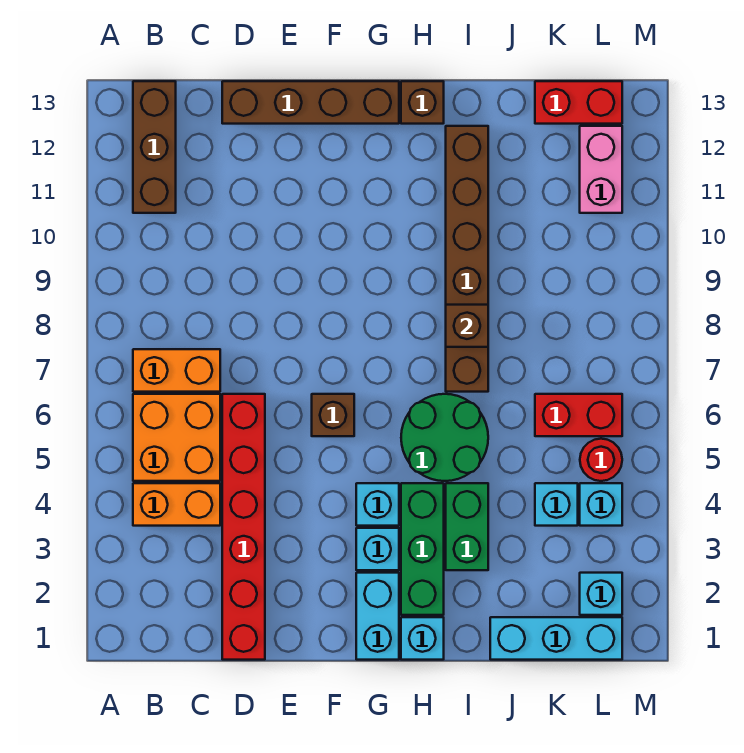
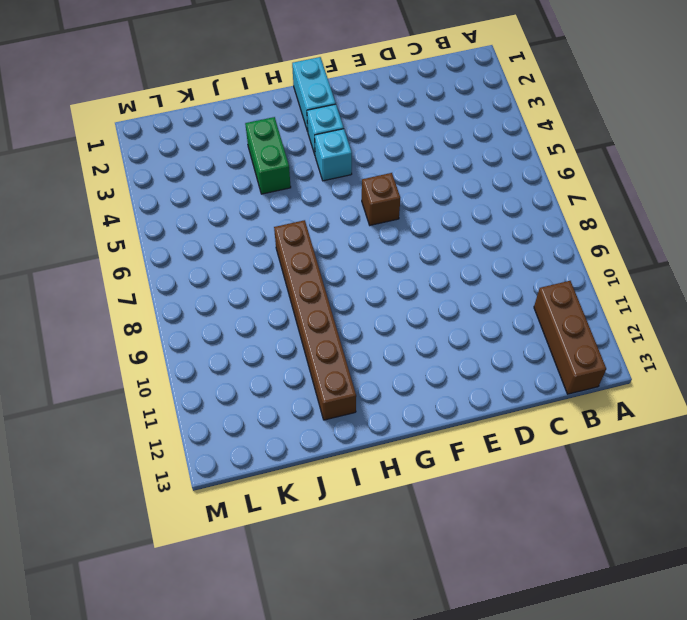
none -> orange 1x2 brick [133,483,220,526]
none -> orange 2x2 brick [133,394,220,481]
none -> orange 1x2 brick [133,349,220,392]

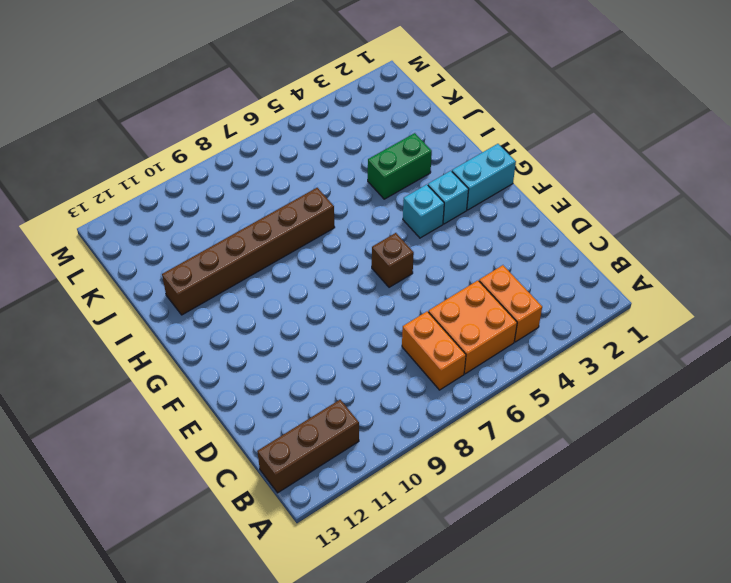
none -> red 1x6 brick [222,394,265,660]
none -> brown 1x4 brick [222,81,399,124]
none -> cyan 1x1 brick [401,617,444,660]

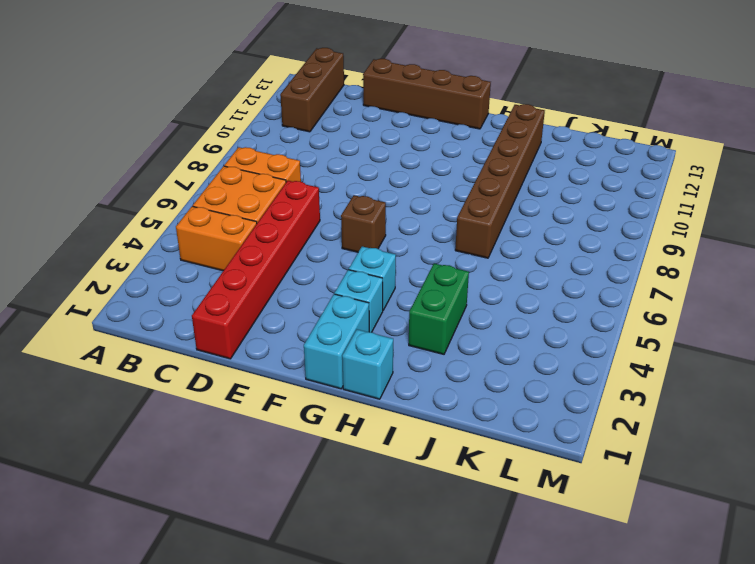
none -> green 1x3 brick [401,483,444,615]
none -> green 2x2 round brick [401,394,488,481]
none -> brown 1x1 brick [401,81,444,124]

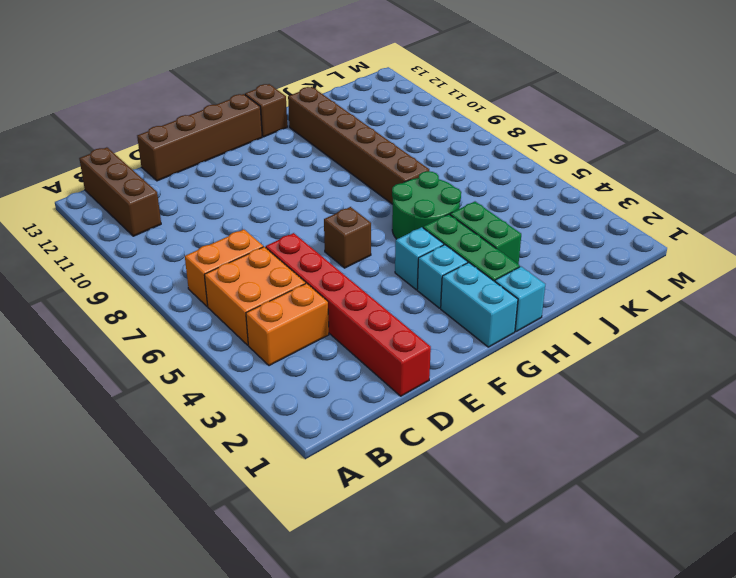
none -> cyan 1x3 brick [490,617,622,660]
none -> cyan 1x1 brick [535,483,578,526]
none -> red 1x2 brick [535,394,622,436]

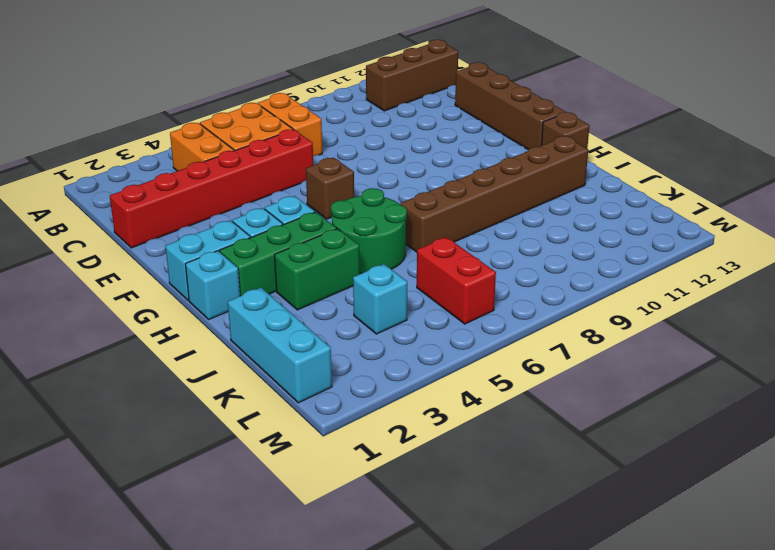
none -> red 1x2 brick [535,81,622,124]
none -> cyan 1x1 brick [580,573,622,615]
none -> cyan 1x1 brick [580,483,622,526]

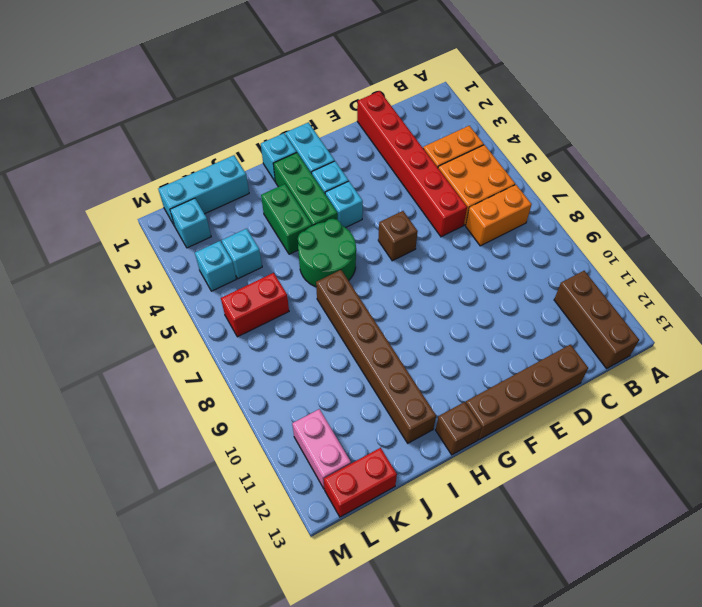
none -> red 1x1 round brick [580,439,622,481]
none -> brown 1x1 brick [446,305,488,347]

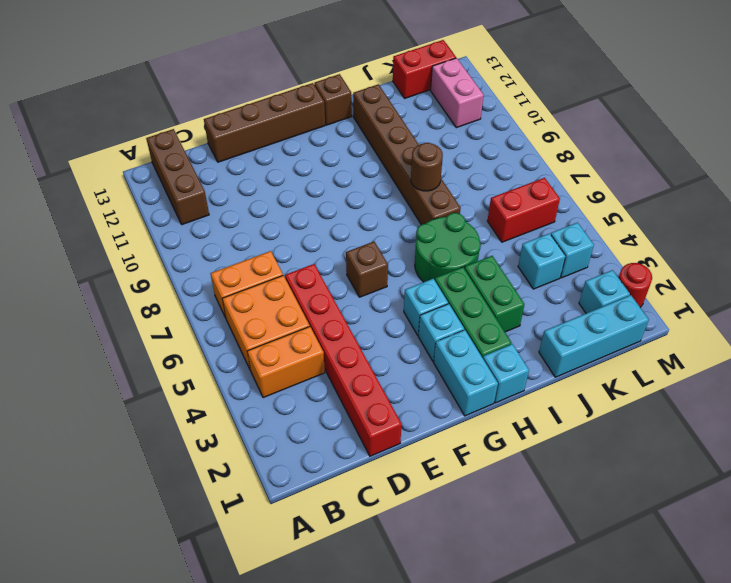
brown 1x1 round brick [411,143,443,191] -> brown 1x1 brick [446,305,488,347]
red 1x1 round brick [619,263,652,307] -> red 1x1 round brick moved to [580,439,622,481]

